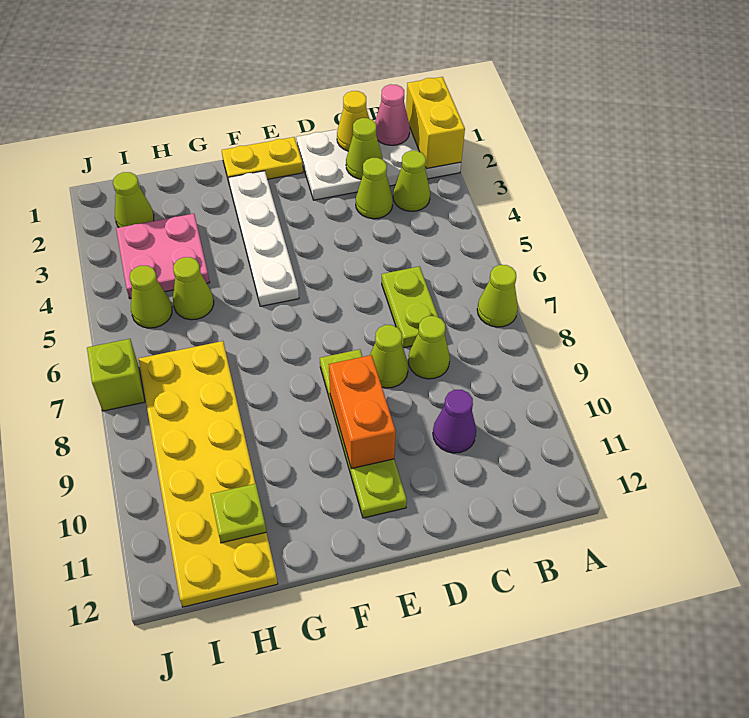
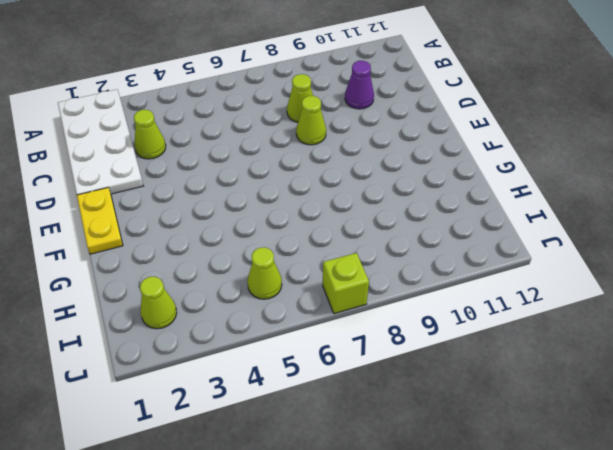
none -> lime 1x1 cone [477,265,518,327]
none -> lime 1x1 cone [393,151,430,211]
none -> lime 1x2 plate [382,266,438,348]

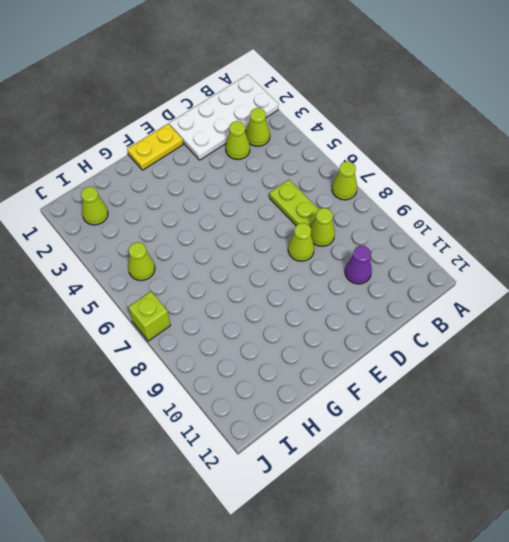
none -> lime 1x4 plate [320,349,407,518]
none -> white 1x4 plate [229,171,299,306]
none -> pink 2x2 plate [116,214,210,299]

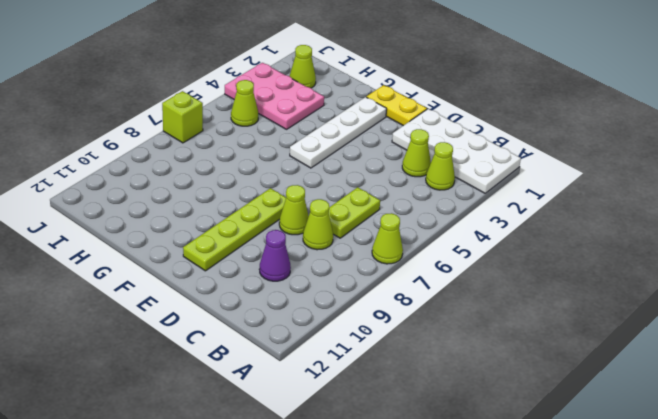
pink 2x3 plate [225,63,324,129] -> pink 2x2 plate [116,214,210,299]
none -> lime 1x1 cone [173,257,214,320]
none -> yellow 2x6 plate [139,341,278,607]
none -> yellow 1x2 brick [406,77,465,169]

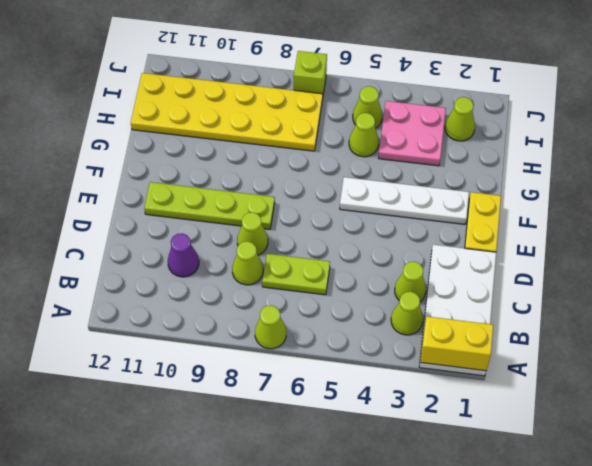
none -> pink 1x1 cone [375,84,410,145]
none -> yellow 1x1 cone [337,91,369,151]
none -> lime 1x1 cone [346,118,383,179]

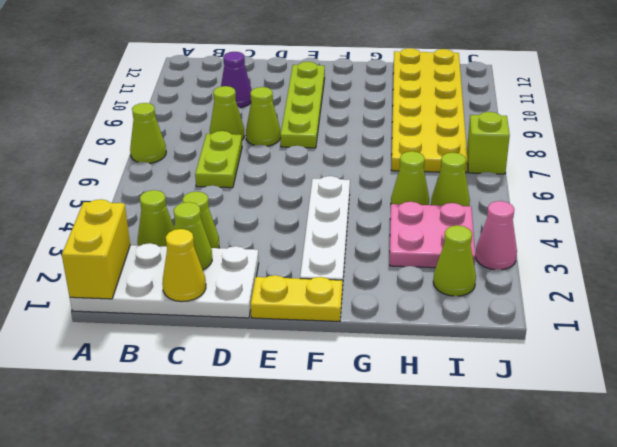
pink 1x1 cone [475,201,517,270] -> pink 1x1 cone moved to [375,84,410,145]
none -> orange 1x2 brick [329,355,396,469]
none -> lime 1x1 plate [211,484,266,543]

